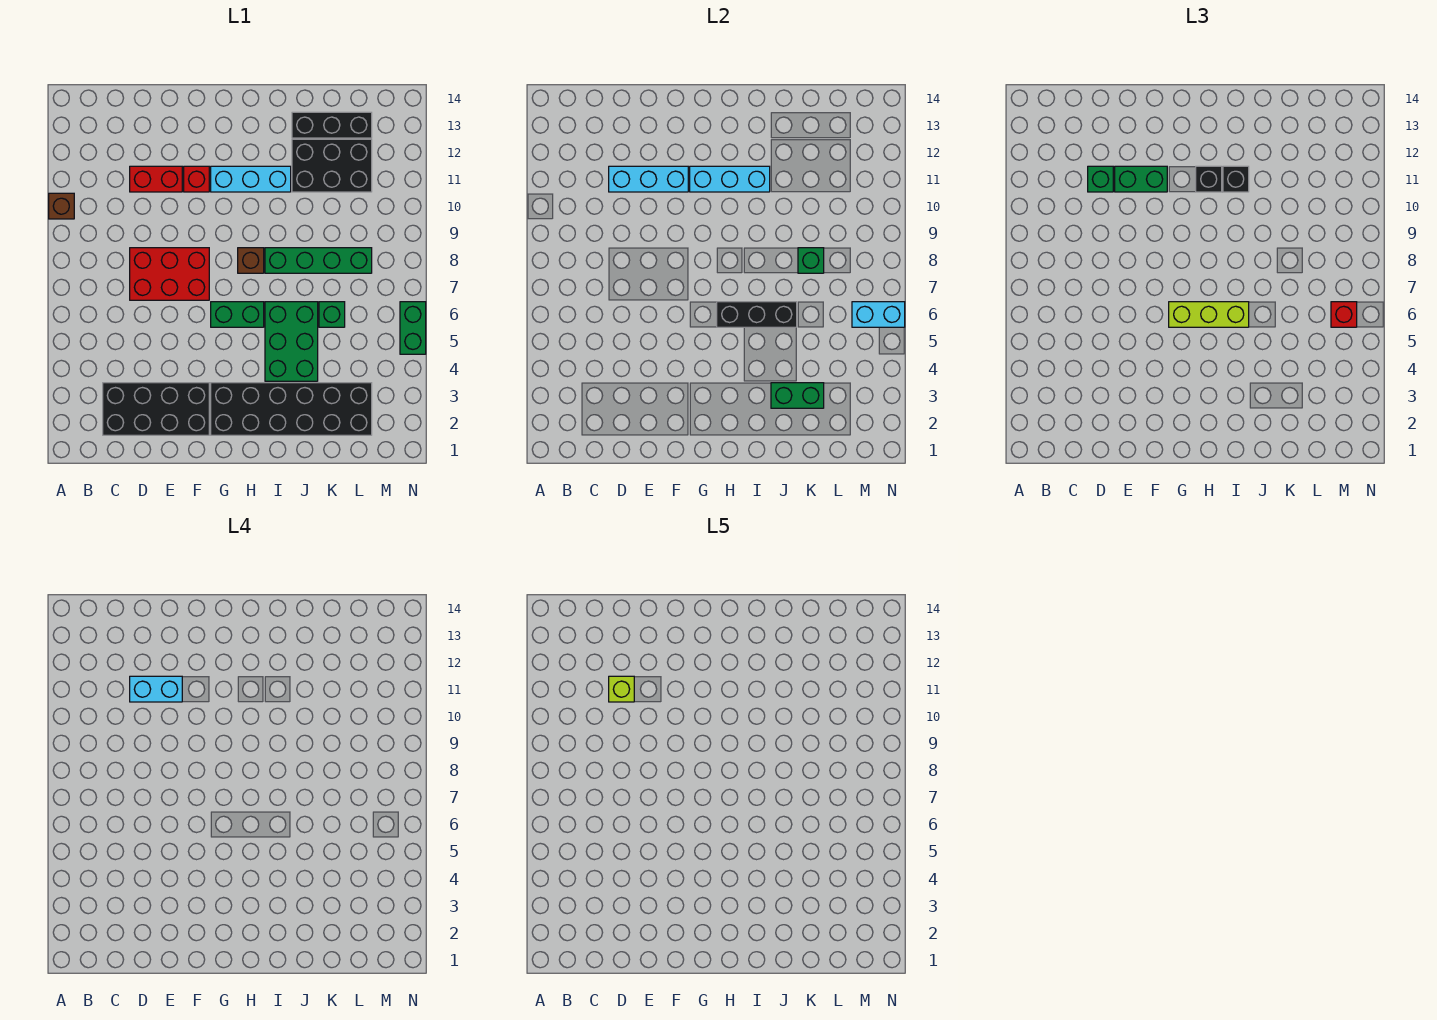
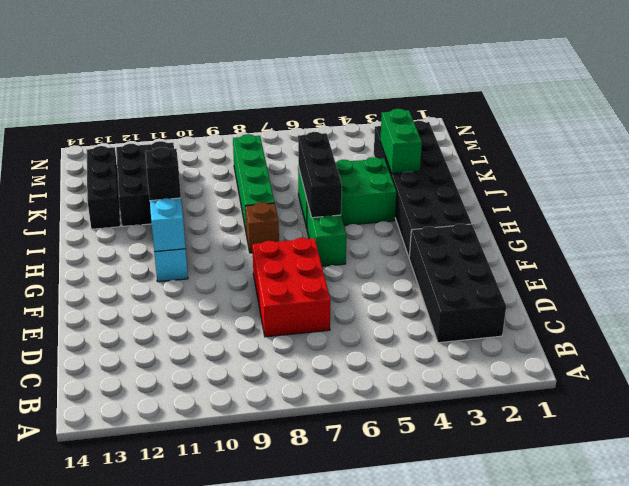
none -> brown 1x1 brick [49,193,74,219]
none -> red 1x2 brick [130,166,182,192]
none -> red 1x1 brick [184,166,209,192]

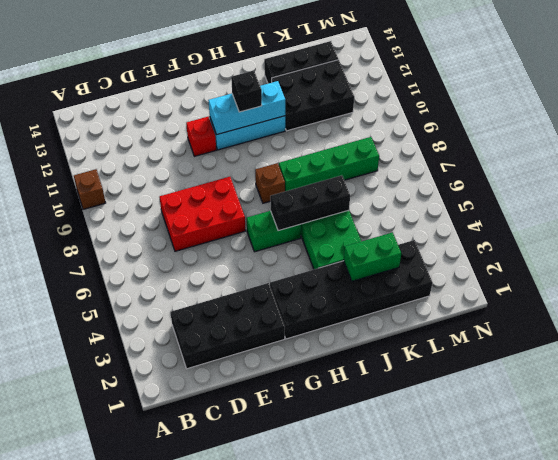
none -> red 1x2 brick [130,166,182,192]
none -> green 1x1 brick [319,302,345,327]
none -> green 1x2 brick [400,302,426,354]

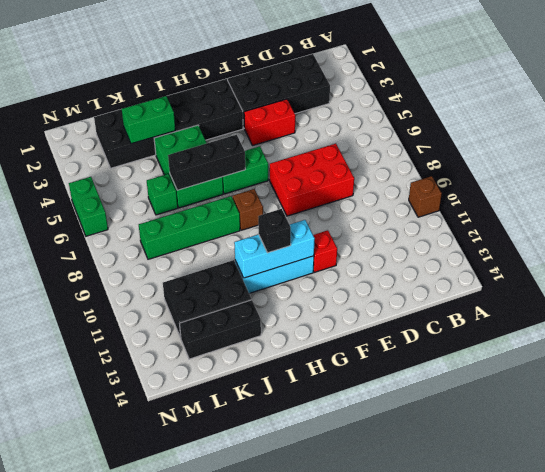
red 1x2 brick [244,99,295,146] -> red 1x2 brick moved to [130,166,182,192]
none -> cyan 1x3 brick [609,166,688,192]
none -> green 1x1 brick [798,248,824,273]
none -> cyan 1x2 brick [852,302,905,327]

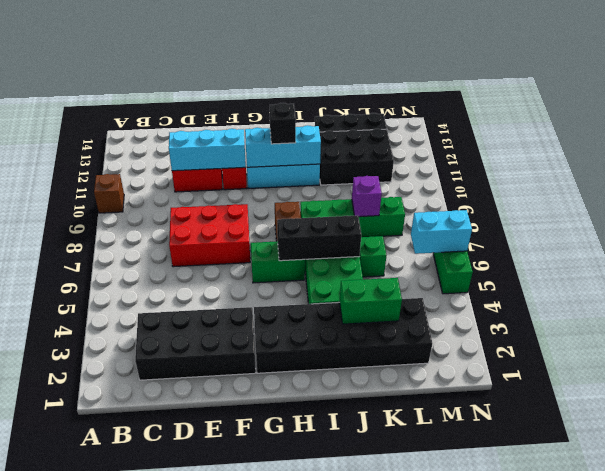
purple 1x1 brick [352,176,382,217] -> green 1x1 brick [798,248,824,273]
none -> green 1x1 brick [1088,166,1113,192]
none -> green 1x2 brick [1115,166,1167,192]
none -> lime 1x3 brick [1169,302,1249,327]

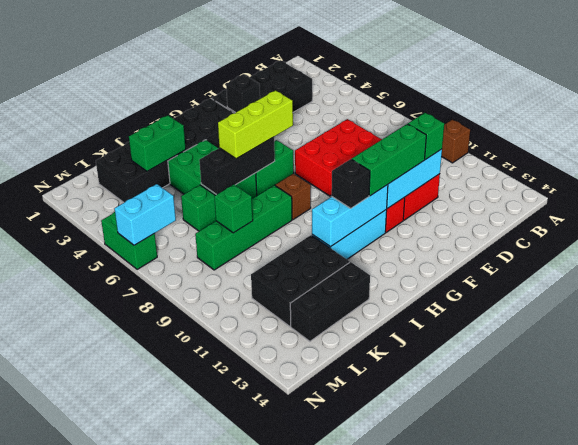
green 1x3 brick [352,124,426,196] -> green 1x2 brick [1115,166,1167,192]
black 1x1 brick [226,74,260,113] -> black 1x1 brick moved to [1223,166,1249,192]
none -> red 1x1 brick [1331,302,1357,327]
none -> cyan 1x2 brick [130,676,182,702]
none -> lime 1x1 brick [609,676,634,702]

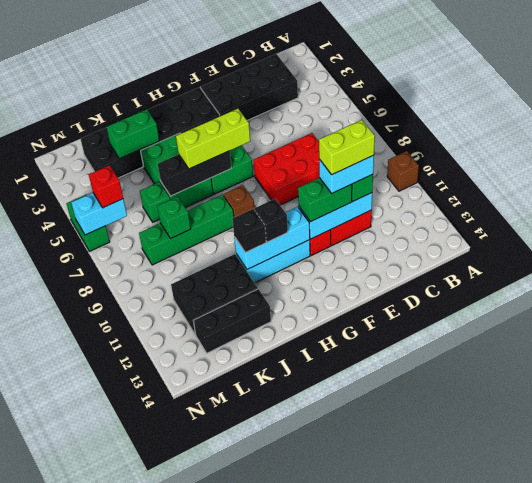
lime 1x2 brick [319,120,375,175] -> lime 1x1 brick [609,676,634,702]

